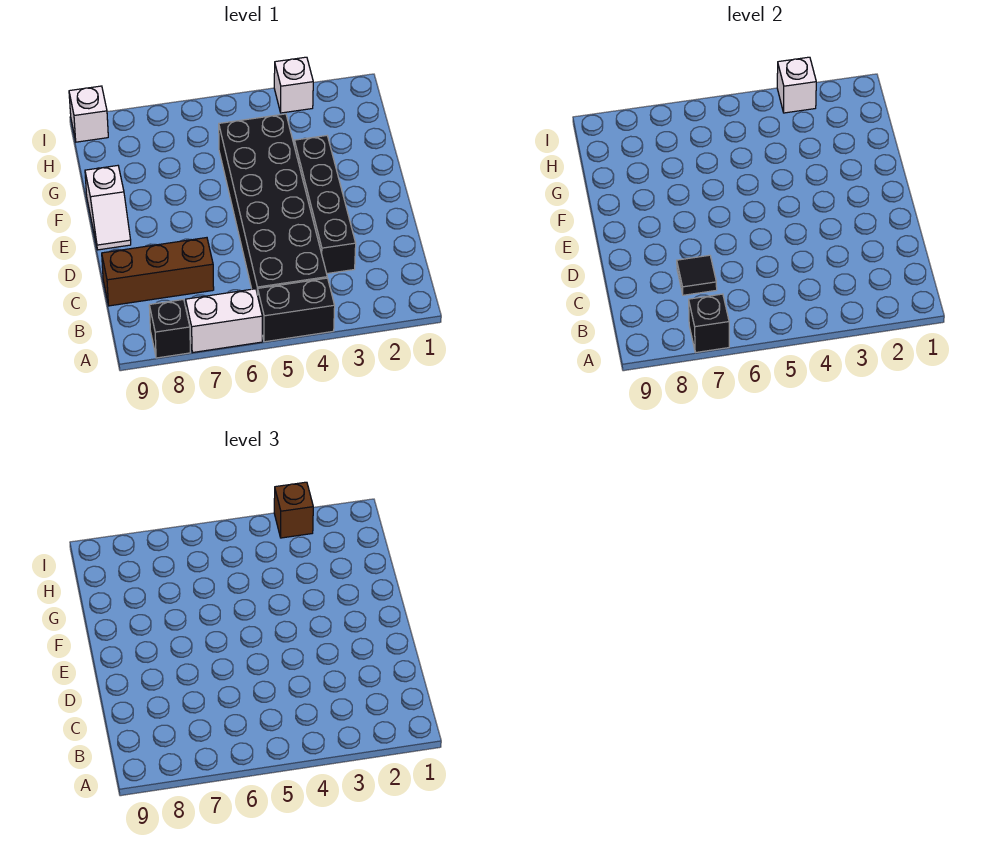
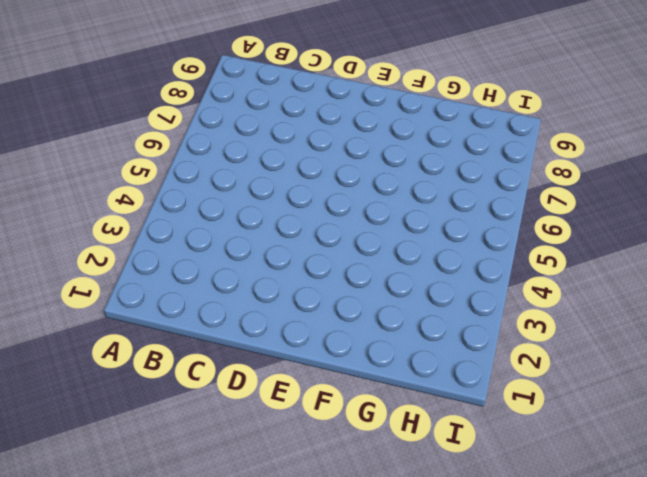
none -> black 1x2 brick [258,278,335,342]
none -> white 1x2 brick [186,289,262,353]
none -> black 1x1 brick [149,299,190,358]

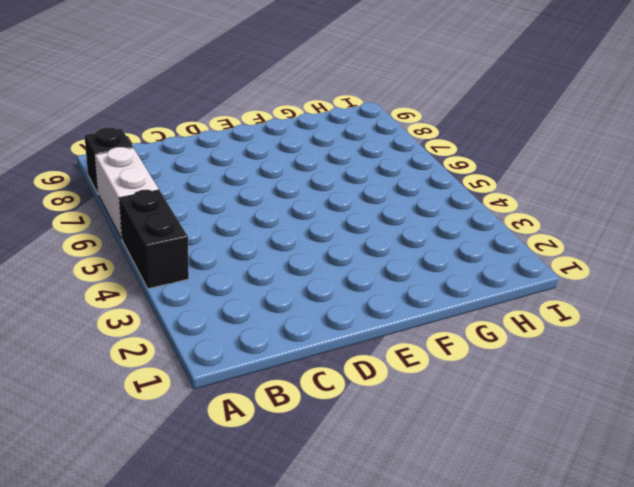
none -> black 2x6 brick [219,114,327,295]
none -> black 1x4 brick [294,136,356,274]
none -> brown 1x3 brick [102,238,214,306]

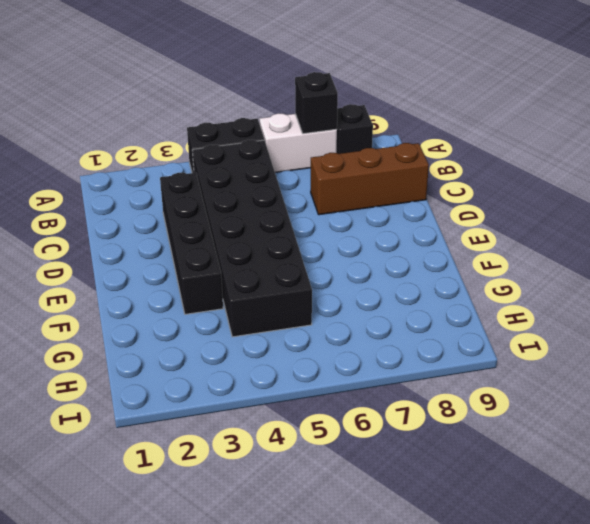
none -> white 1x2 slope [85,166,131,250]
none -> white 1x1 brick [274,57,313,113]
none -> white 1x1 brick [69,86,108,142]

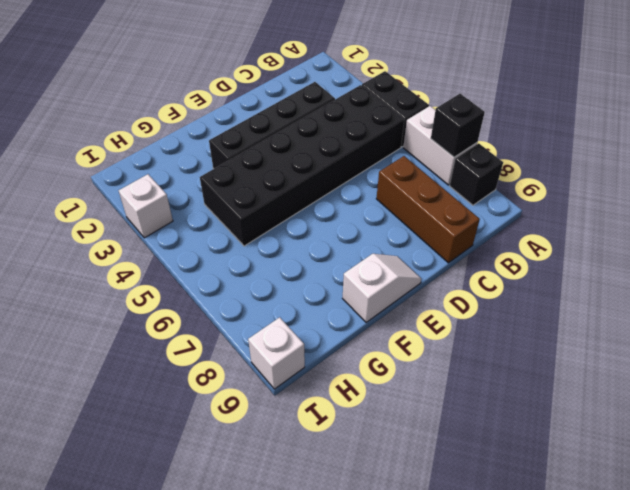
none -> black 1x1 tile [677,255,717,295]
none -> white 1x1 brick [777,57,816,113]
none -> brown 1x1 brick [274,482,313,538]

